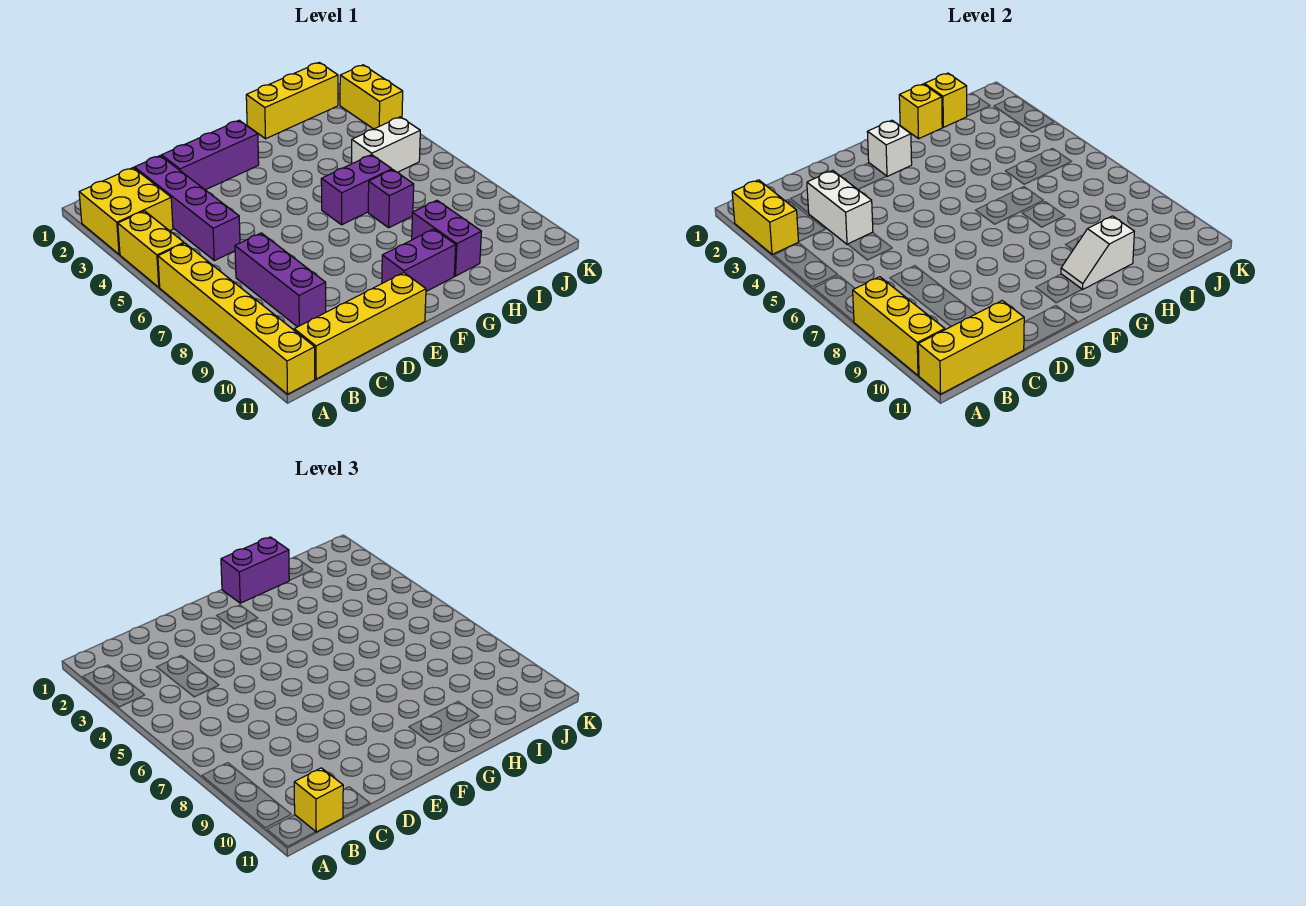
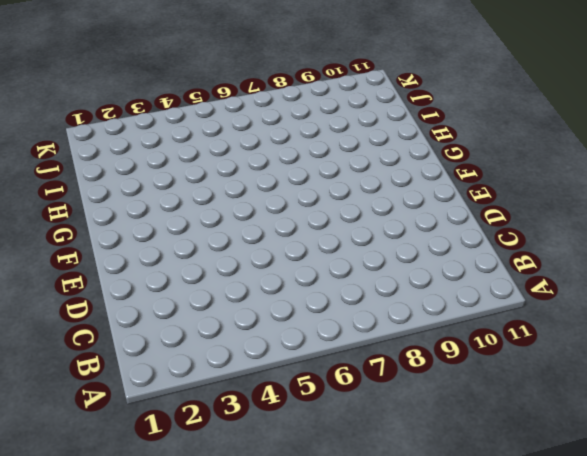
none -> yellow 2x2 brick [79,168,173,254]
none -> yellow 1x2 brick [118,211,184,287]
none -> yellow 1x6 brick [158,243,315,394]

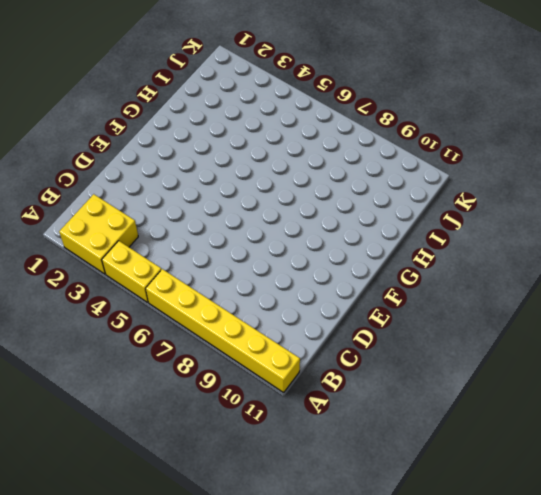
none -> yellow 1x4 brick [294,273,426,379]
none -> purple 1x4 brick [135,156,240,261]
none -> purple 1x3 brick [235,233,326,327]

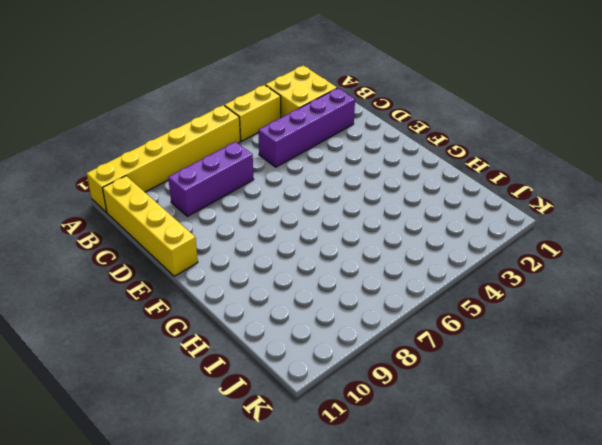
none -> purple 1x3 brick [162,120,259,190]
none -> purple 1x2 brick [382,229,456,291]
none -> purple 1x2 brick [321,155,392,225]

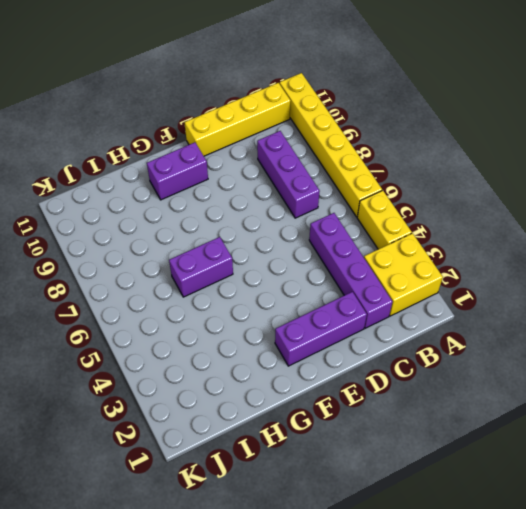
none -> yellow 1x3 brick [246,62,338,139]
none -> purple 1x1 brick [368,170,414,228]
none -> purple 1x2 brick [412,200,481,276]

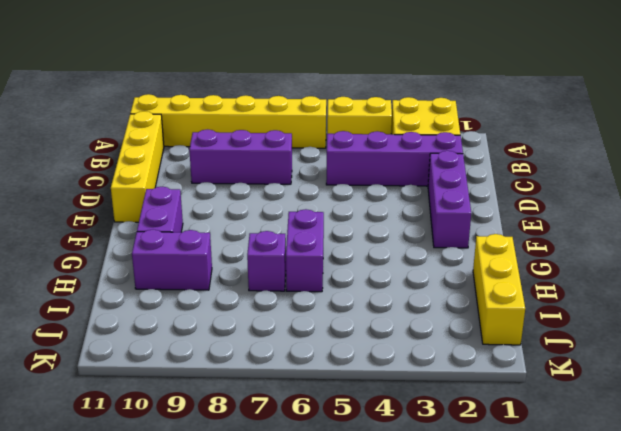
none -> white 1x2 brick [352,117,420,172]
none -> yellow 1x2 brick [340,65,403,129]
none -> yellow 1x2 brick [732,180,799,254]

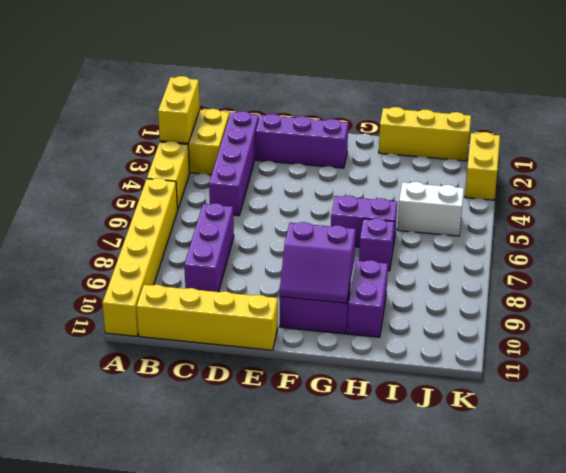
purple 2x2 slope [280,222,356,303] -> white 1x2 slope [1061,216,1134,290]
none -> yellow 1x3 brick [853,277,945,376]
none -> yellow 1x3 brick [918,301,1024,394]
none -> white 1x2 brick [807,170,873,244]

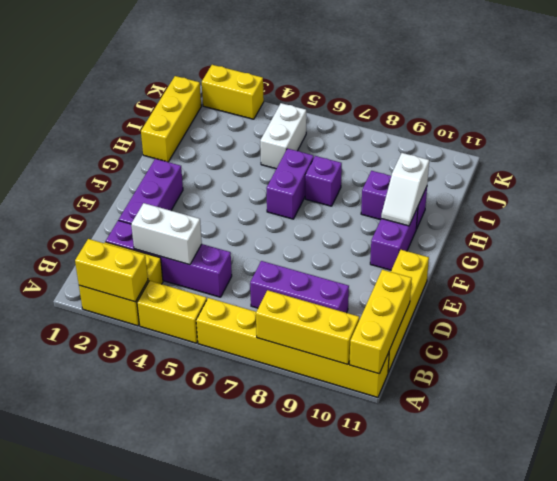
none -> white 1x1 brick [867,120,912,176]
none -> yellow 1x1 brick [899,84,942,139]
none -> yellow 1x1 brick [924,73,967,127]

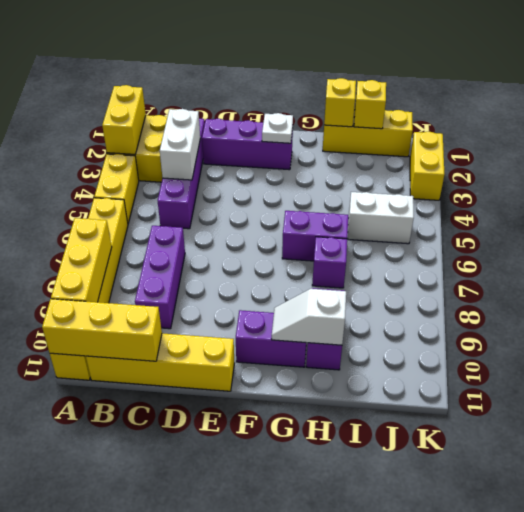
white 1x1 plate [262,113,293,143] -> white 1x1 brick [867,120,912,176]
none -> yellow 1x1 brick [294,768,344,832]
none -> purple 1x2 brick [221,537,289,603]

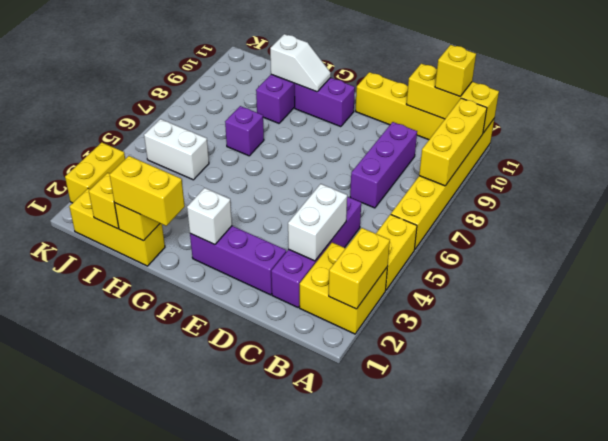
yellow 1x2 brick [110,156,185,226] -> purple 1x2 brick [221,537,289,603]
none -> purple 1x2 brick [321,155,392,225]

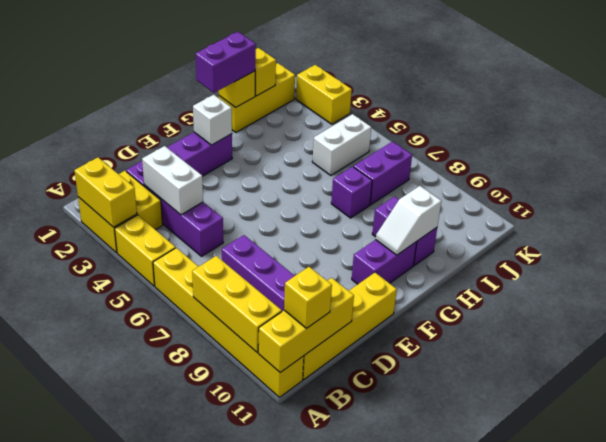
purple 1x2 brick [354,142,412,205] -> purple 1x2 brick moved to [321,155,392,225]

